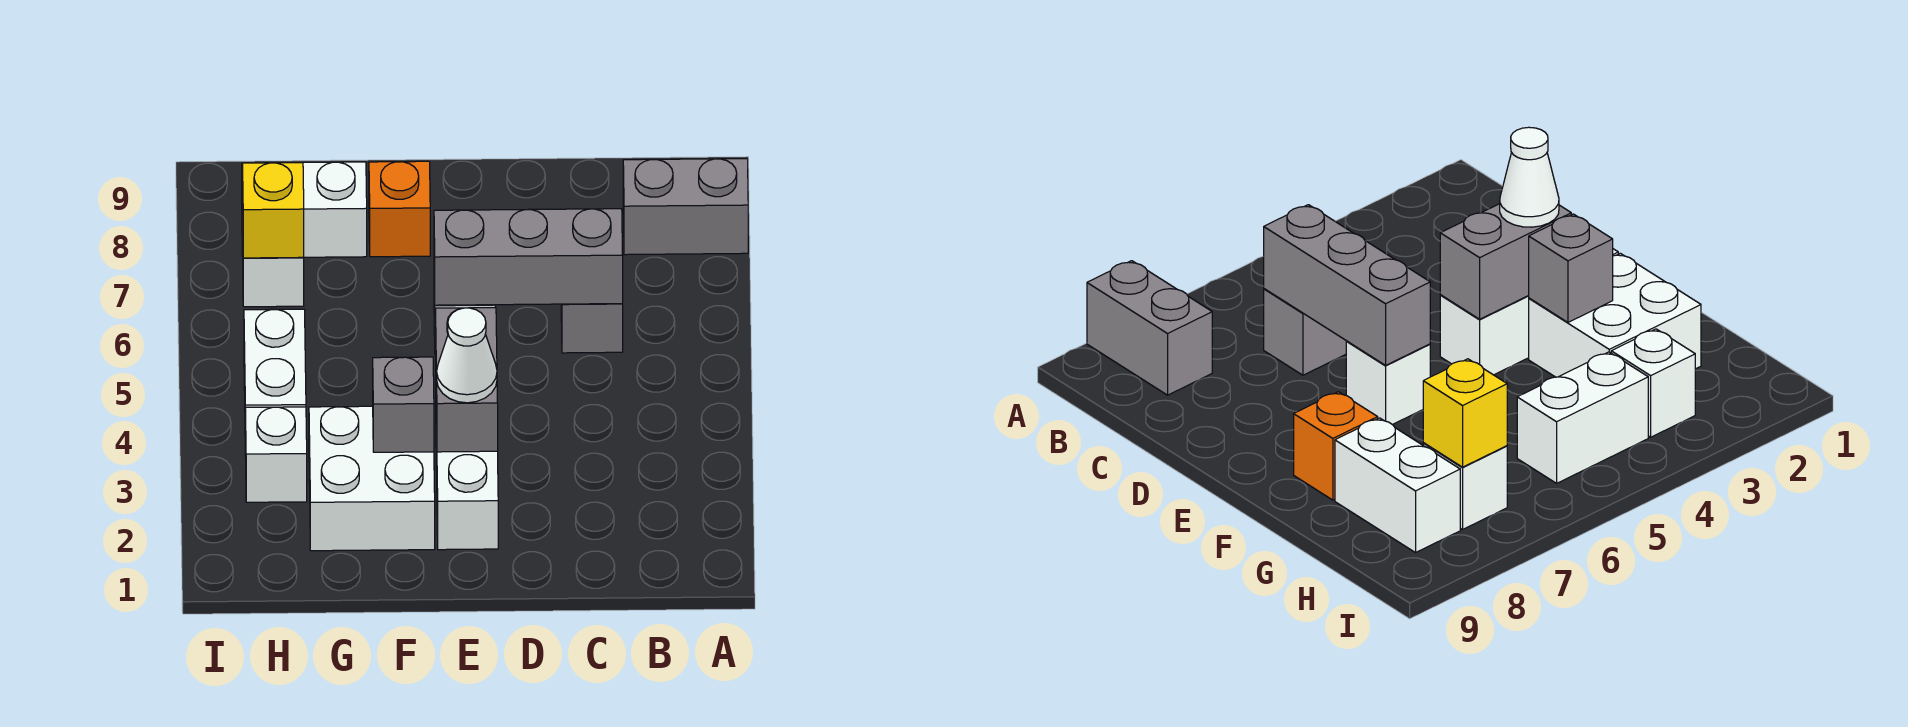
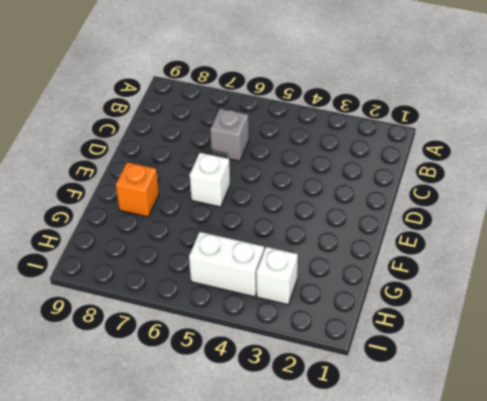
none -> grey 1x2 brick [623,159,748,255]
none -> white 1x3 brick [436,421,498,550]
none -> white 2x2 brick [309,406,435,551]

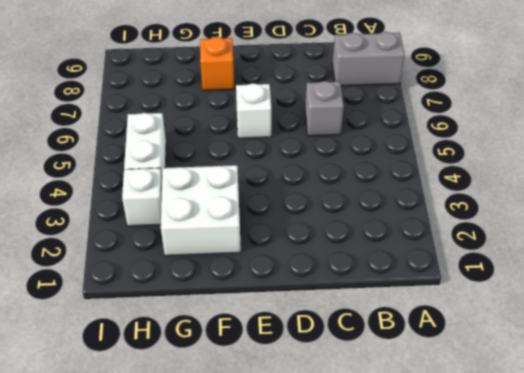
none -> white 1x3 brick [436,421,498,550]
none -> white 1x2 brick [242,162,367,257]
none -> white 1x1 brick [243,257,304,307]

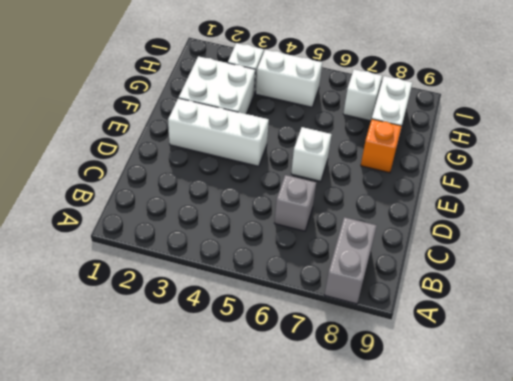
none -> grey 1x3 brick [434,209,623,305]
none -> grey 1x2 brick [436,308,498,452]
none -> grey 1x1 brick [373,357,434,452]

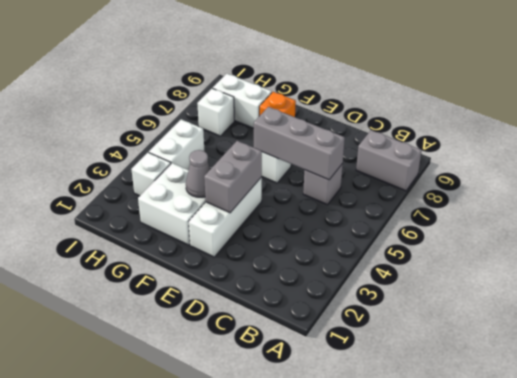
grey 1x1 cone [186,150,210,197] -> grey 1x1 brick [373,357,434,452]
none -> yellow 1x1 brick [243,163,304,258]
none -> white 1x1 cone [437,308,497,403]

